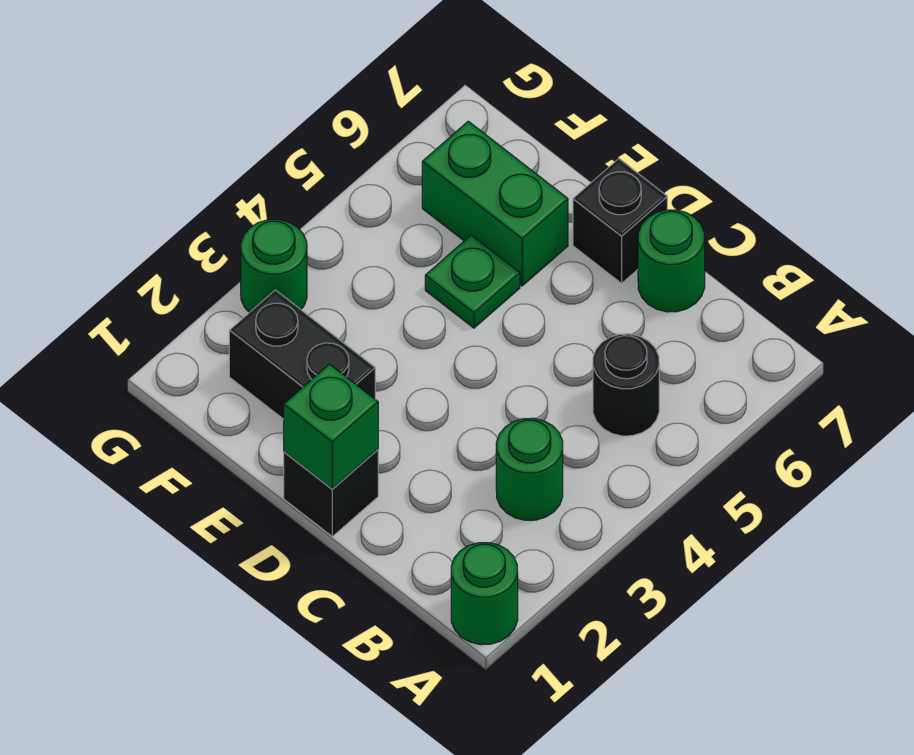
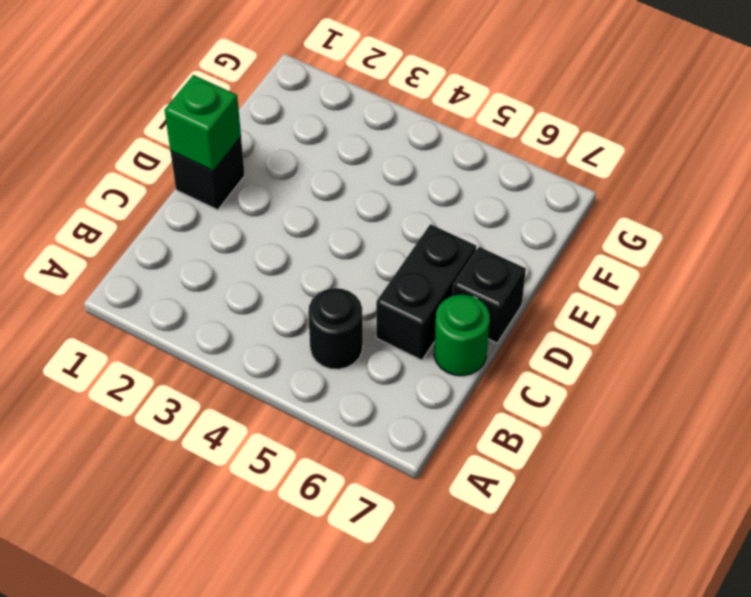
black 1x2 brick [376,224,476,360] -> black 1x2 brick moved to [229,290,375,419]
none -> green 1x1 round brick [451,543,518,645]
none -> green 1x1 round brick [496,418,563,520]

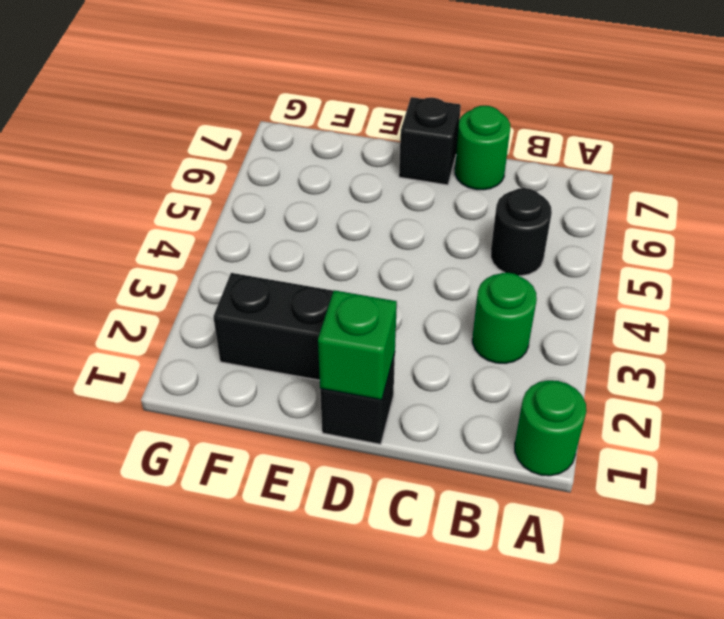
none -> green 1x1 plate [425,235,520,328]
none -> green 1x2 brick [422,121,568,286]

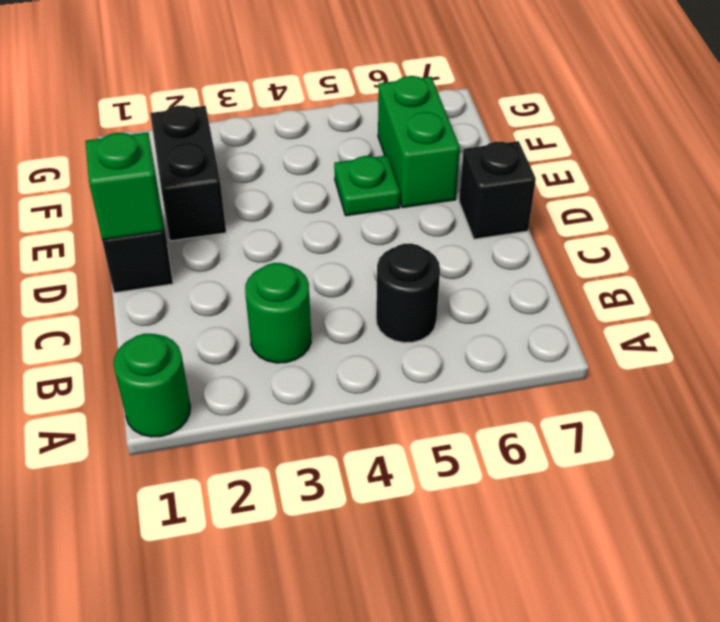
none -> green 1x1 round brick [638,210,705,312]
none -> green 1x1 round brick [241,220,307,313]

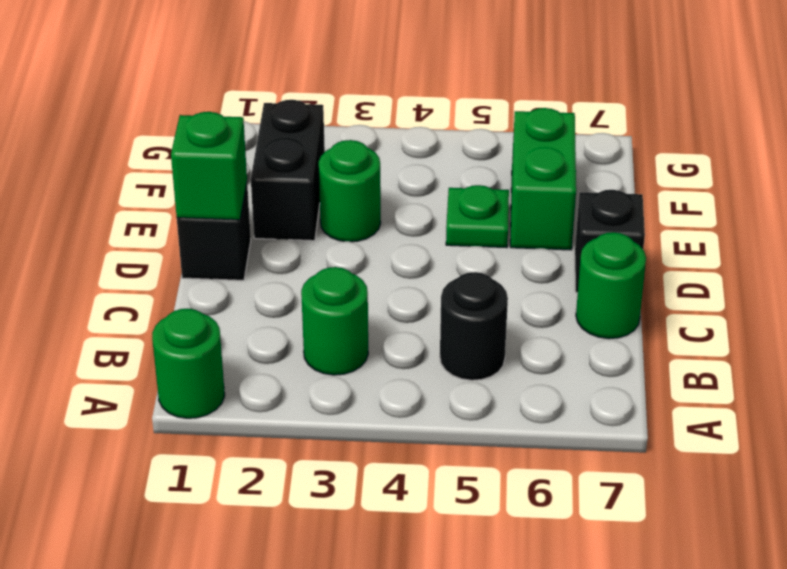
green 1x1 round brick [319,140,381,242] -> green 1x1 round brick moved to [241,220,307,313]

